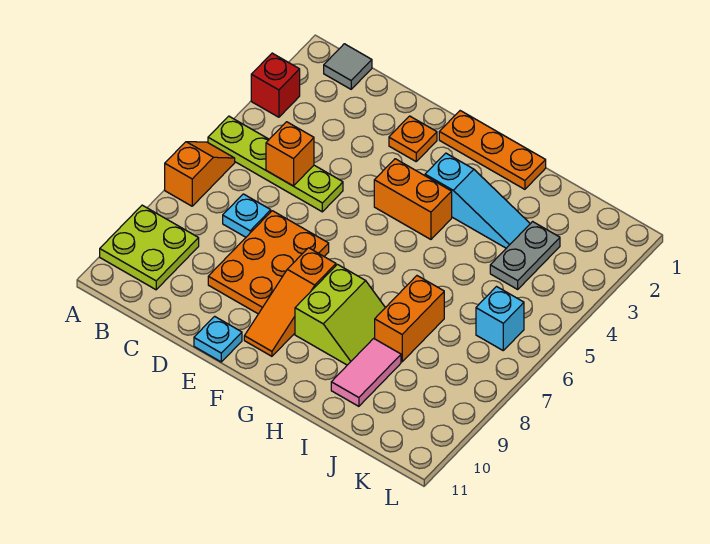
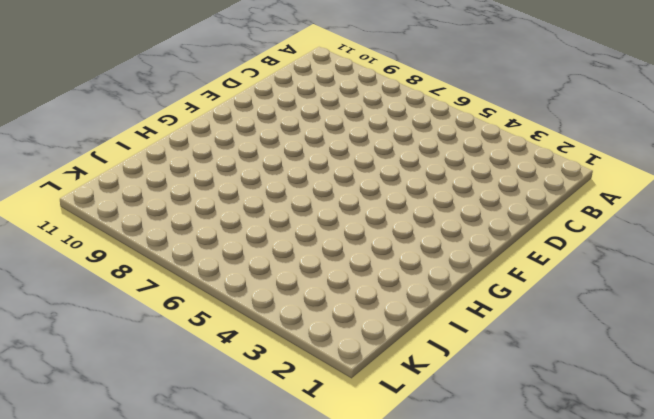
none -> red 1x1 brick [251,53,300,117]
none -> lime 1x4 plate [208,116,343,212]
none -> orange 1x2 slope [165,142,235,206]

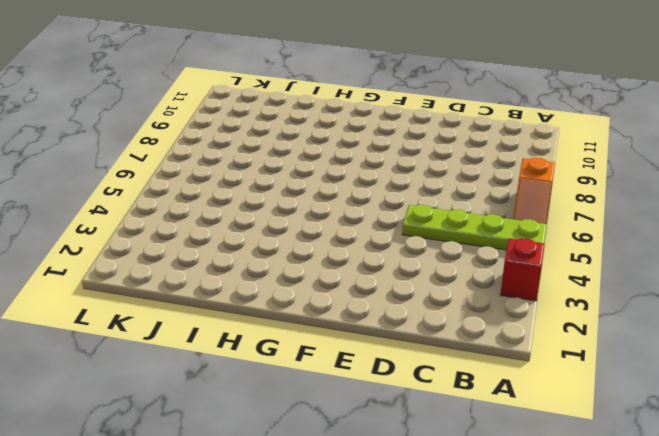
none -> lime 2x2 plate [100,205,199,290]
none -> grey 1x1 tile [324,44,372,89]
none -> cyan 1x1 plate [223,194,271,237]

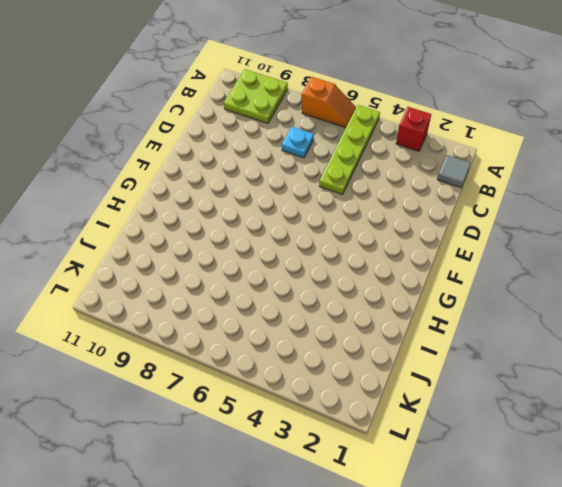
none -> orange 2x3 plate [208,211,329,314]
none -> orange 1x1 plate [389,116,437,161]
none -> cyan 1x1 plate [194,316,242,362]

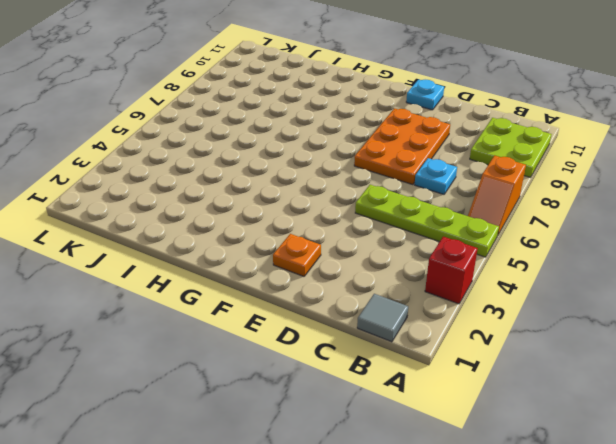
none -> orange 1x3 plate [439,111,546,189]
none -> orange 1x2 brick [374,159,452,239]
none -> orange 1x3 slope [244,248,336,356]

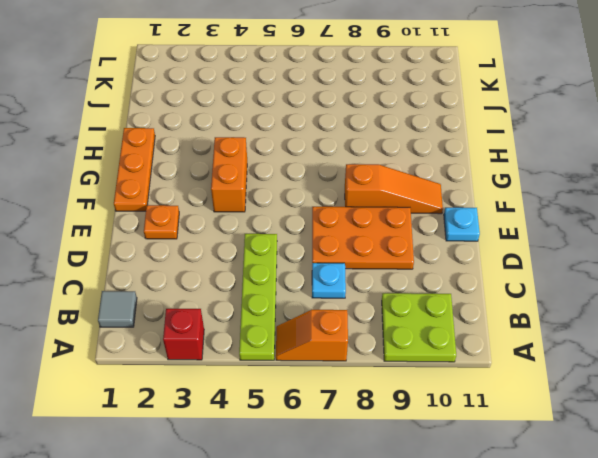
none -> cyan 1x3 slope [425,153,530,248]
none -> lime 2x2 slope [295,264,385,365]
none -> orange 1x2 brick [375,276,444,362]

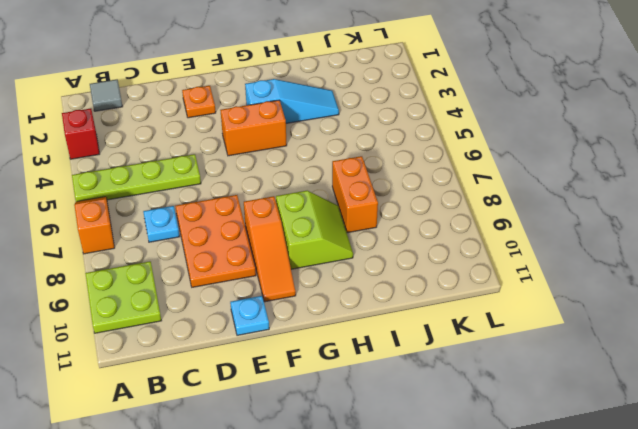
none -> orange 1x3 plate [439,111,546,189]
none -> pink 1x2 tile [331,338,401,406]
none -> grey 1x2 plate [490,222,560,289]

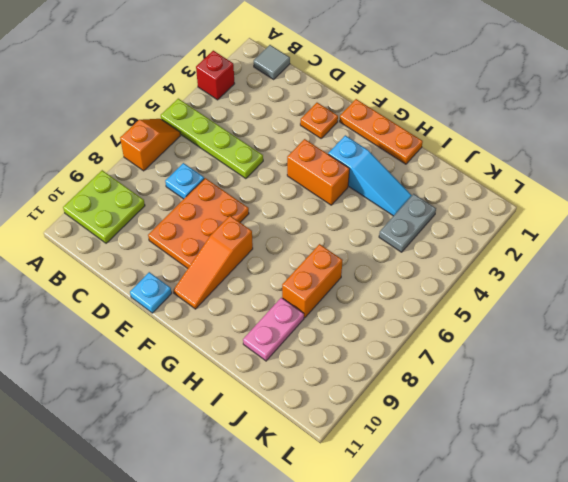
pink 1x2 plate [243,298,304,361] -> pink 1x2 tile [331,338,401,406]
none -> lime 2x2 slope [295,264,385,365]
none -> cyan 1x1 brick [476,287,524,350]
none -> orange 1x1 brick [266,122,314,186]

